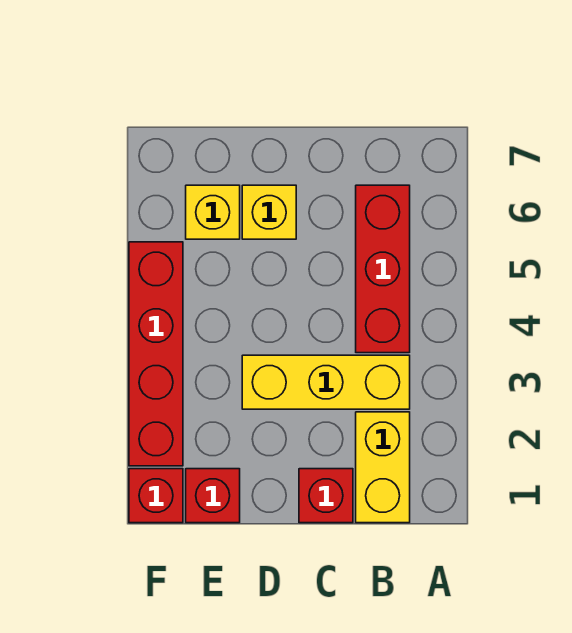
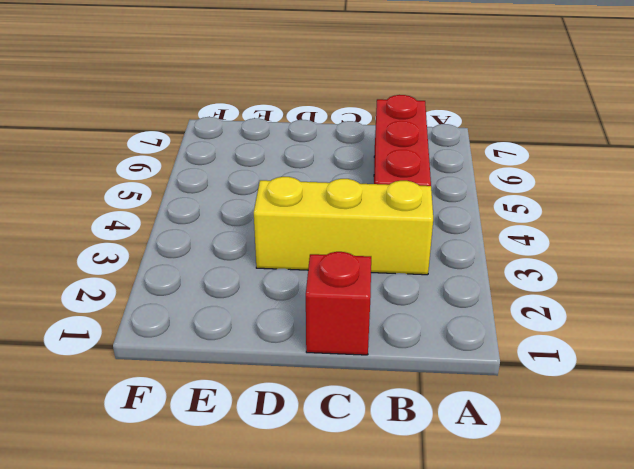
none -> yellow 1x2 brick [356,412,410,523]
none -> yellow 1x1 brick [242,185,296,239]

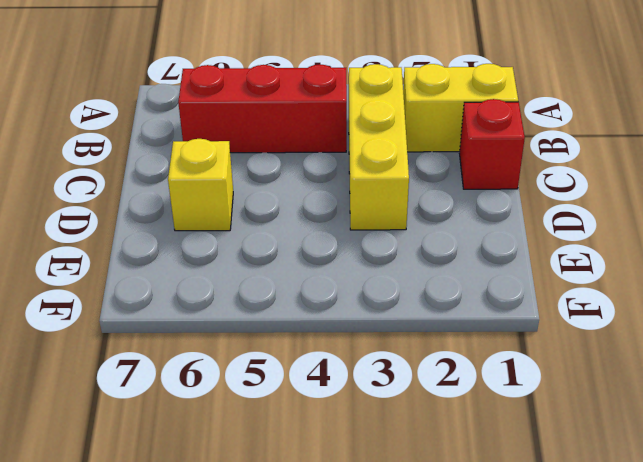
none -> red 1x1 brick [186,469,240,523]
none -> yellow 1x1 brick [186,185,240,239]

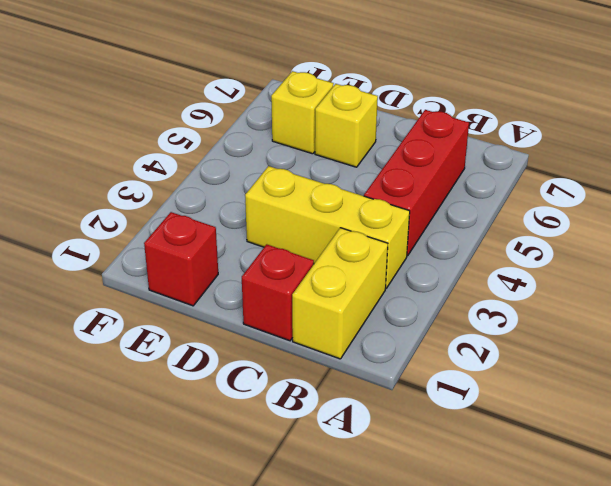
none -> red 1x1 brick [129,469,183,523]
none -> red 1x4 brick [129,242,183,466]

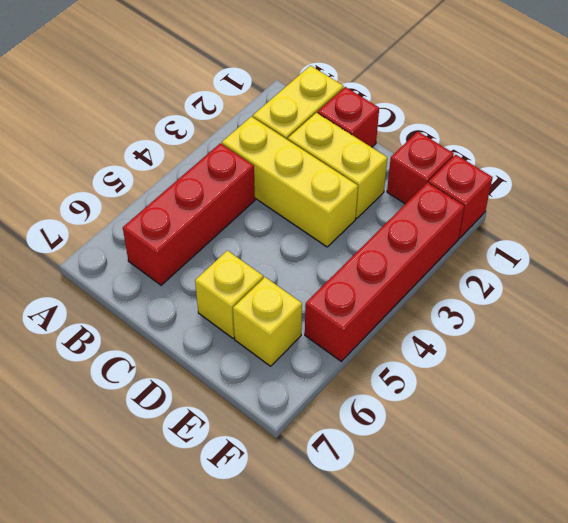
yellow 1x2 brick [288,113,387,218] -> none

